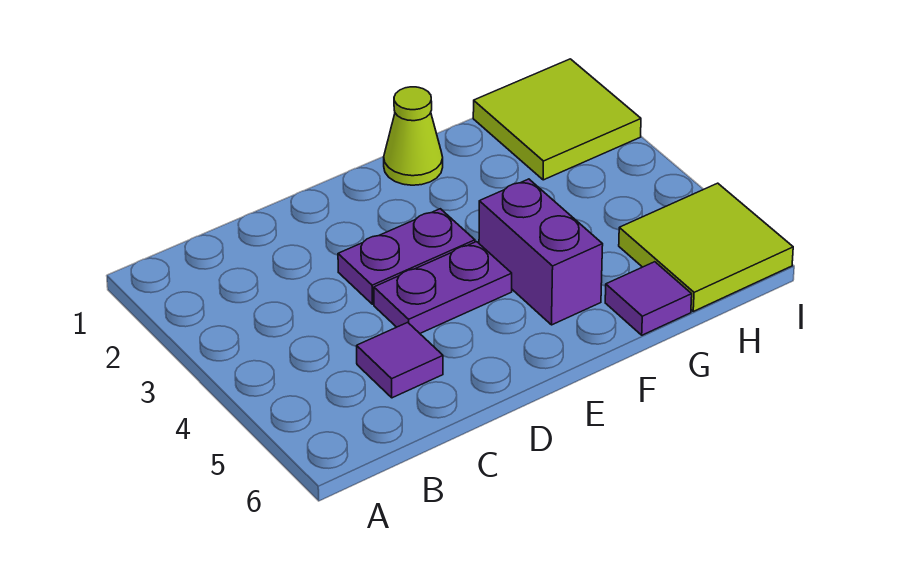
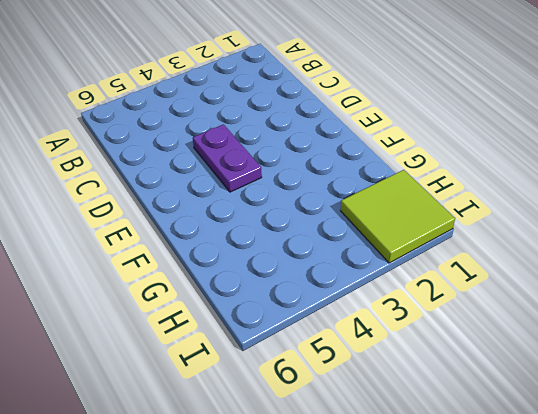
none -> purple 1x1 tile [357,322,443,398]
none -> purple 1x2 plate [338,209,475,304]

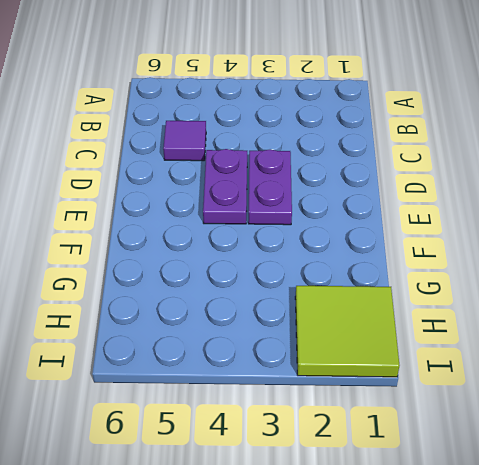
none -> lime 1x1 cone [384,87,443,185]
none -> purple 1x2 brick [479,179,603,325]

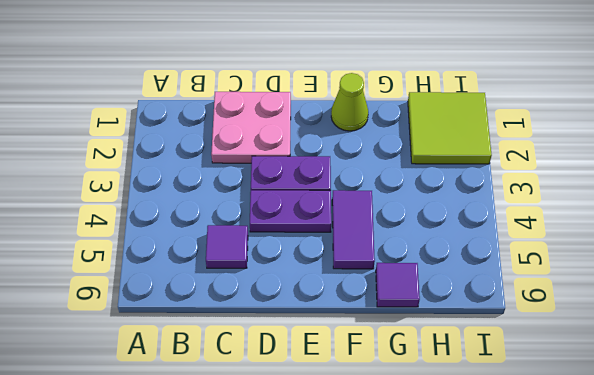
pink 2x2 plate [211,92,291,163] -> none
purple 1x2 tile [332,190,375,269] -> purple 1x2 brick [479,179,603,325]
none -> lime 2x2 tile [619,183,793,311]

